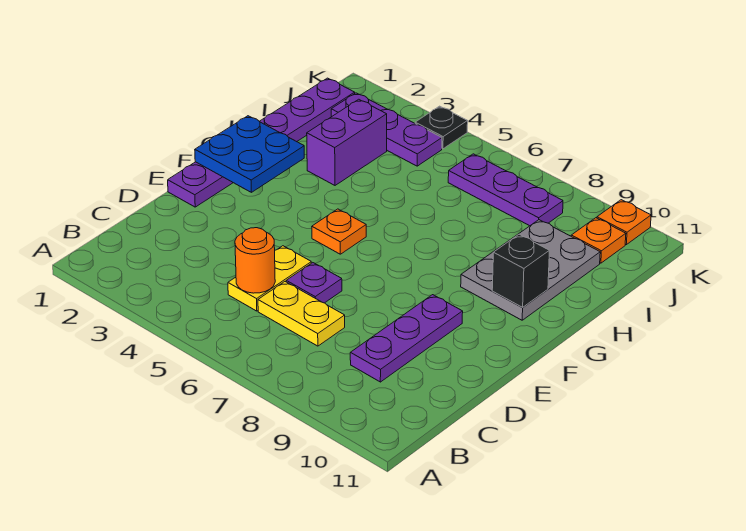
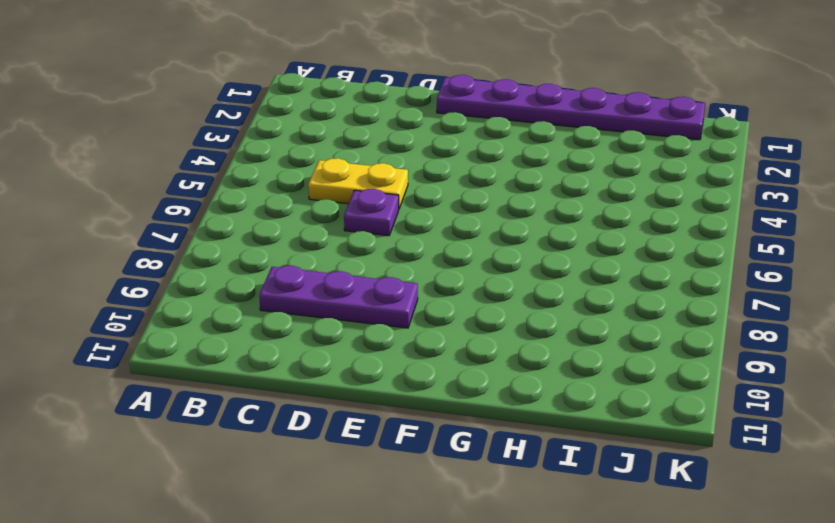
none -> yellow 1x2 plate [258,282,345,346]
none -> orange 1x1 plate [312,209,366,254]
none -> grey 2x3 plate [461,220,600,320]

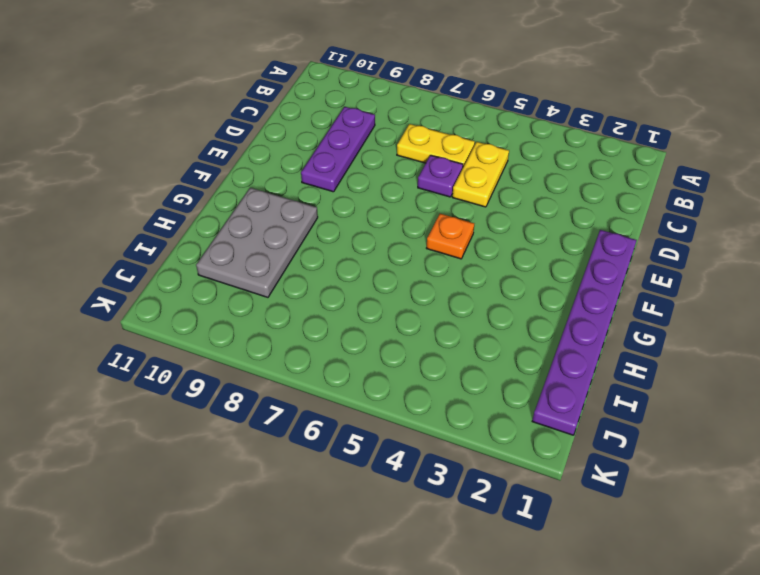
none -> purple 1x2 brick [307,99,387,185]
none -> purple 1x3 plate [331,93,442,166]
none -> purple 1x3 plate [448,154,563,226]

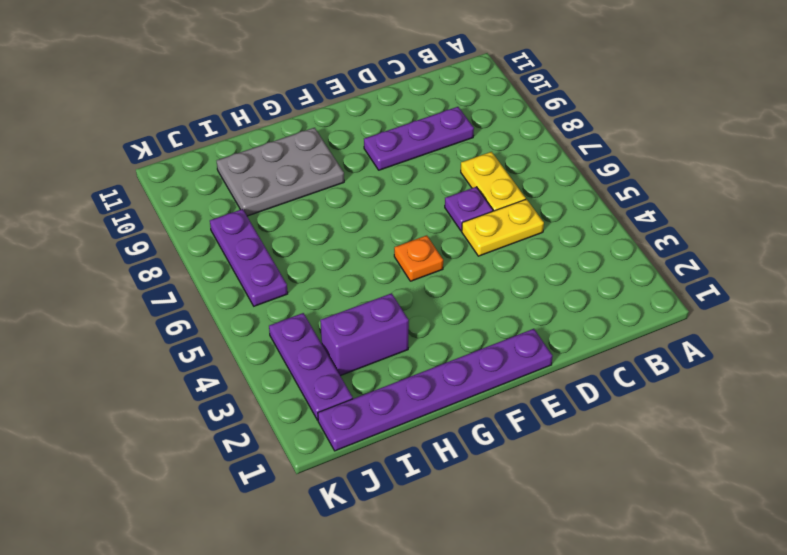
none -> orange 1x1 plate [571,218,626,263]
none -> black 1x1 plate [415,106,468,149]
none -> orange 1x1 plate [597,200,651,245]

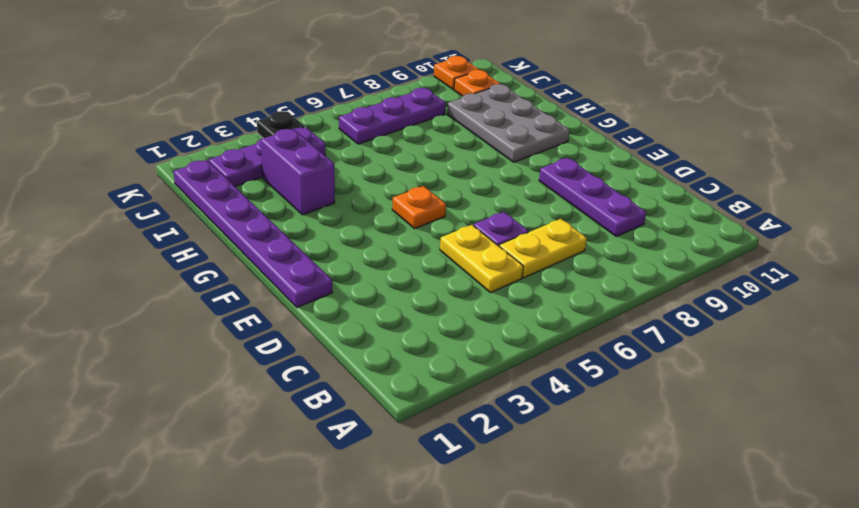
none -> orange 1x1 round brick [235,228,275,293]
none -> blue 2x2 plate [195,116,304,192]
none -> black 1x1 brick [492,234,549,307]

